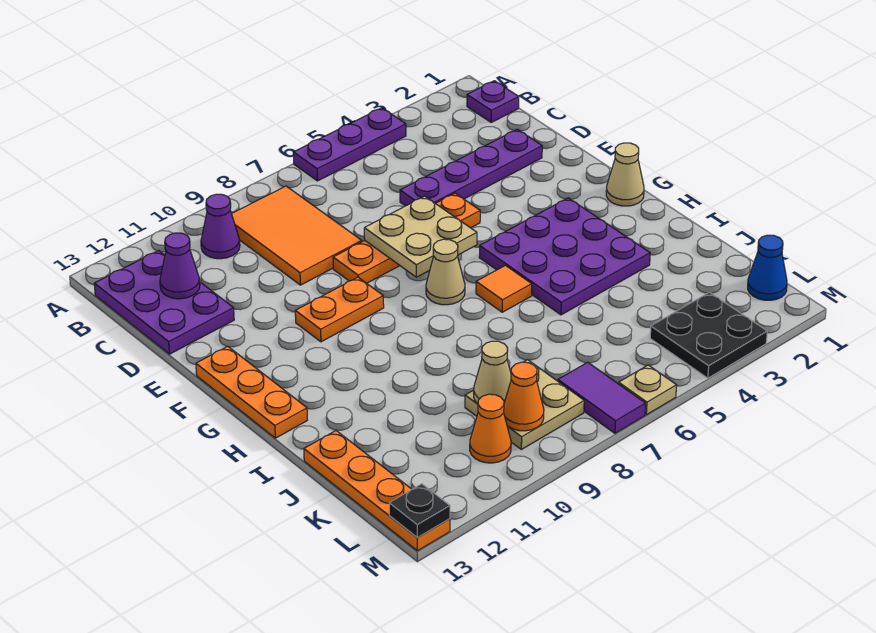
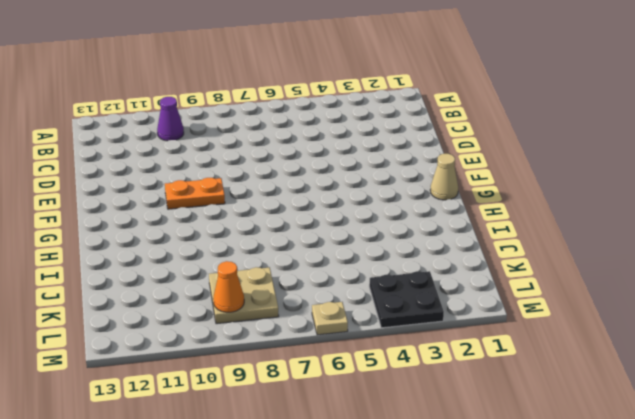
none -> purple 1x3 plate [293,108,406,181]
none -> purple 1x1 plate [467,81,519,122]
none -> orange 2x3 tile [232,186,362,285]

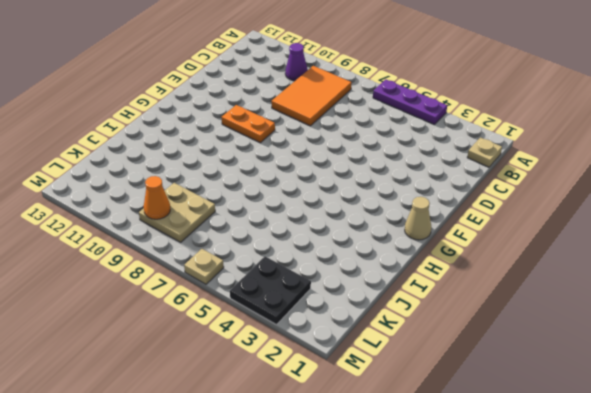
tan 1x1 plate [467,138,502,167] -> purple 1x1 plate [467,81,519,122]
none -> purple 2x3 plate [94,251,234,354]
none -> purple 1x4 plate [400,129,542,206]
none -> orange 1x4 plate [333,193,480,283]

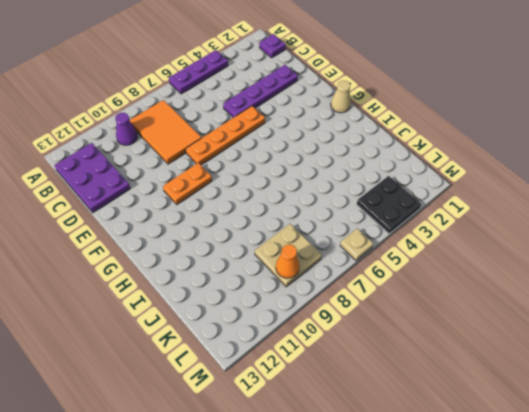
none -> orange 1x3 plate [196,346,307,438]
none -> purple 3x3 plate [479,198,650,315]
none -> tan 1x1 cone [426,239,465,305]

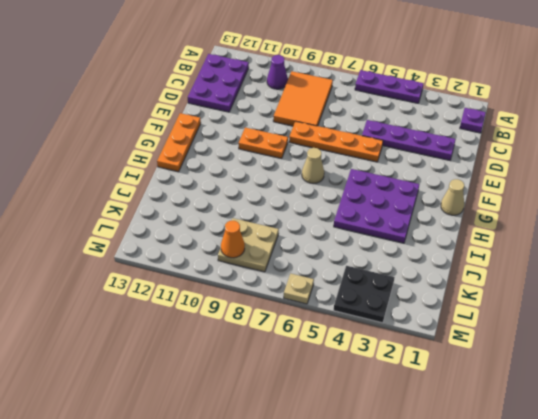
none -> orange 1x1 tile [476,265,532,312]
none -> orange 1x4 plate [304,431,450,551]
none -> blue 1x1 cone [748,235,787,300]

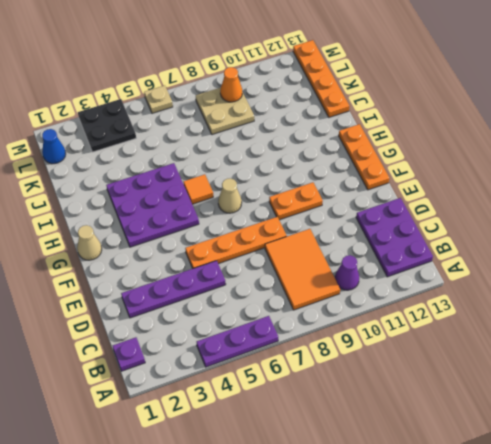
none -> purple 1x2 tile [558,362,645,433]
none -> orange 1x1 cone [470,394,511,463]
none -> purple 1x1 cone [160,233,200,299]

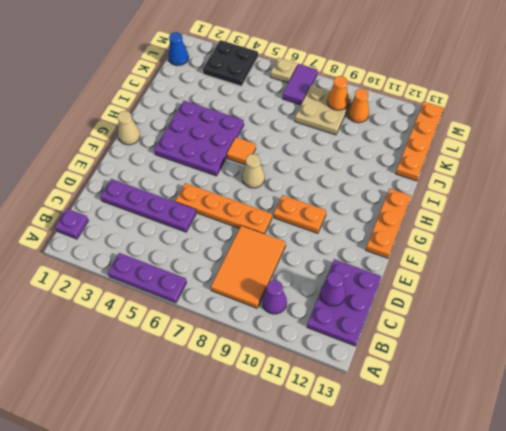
none -> tan 2x2 plate [364,196,477,277]
none -> tan 1x1 cone [474,341,511,404]
none -> black 1x1 plate [389,484,450,537]

